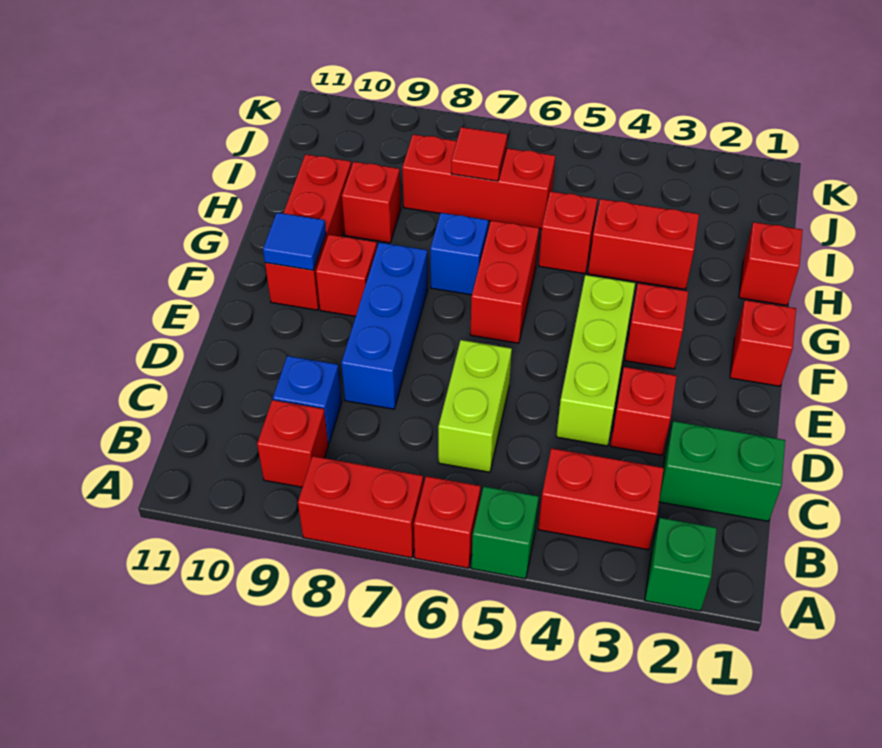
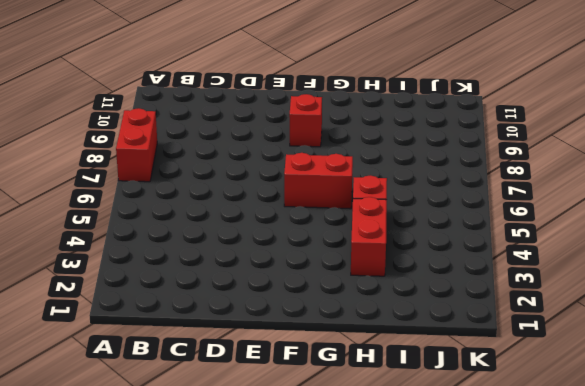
none -> green 1x1 brick [645,518,717,611]
none -> green 1x1 brick [471,487,539,579]
none -> red 1x1 brick [414,476,481,568]

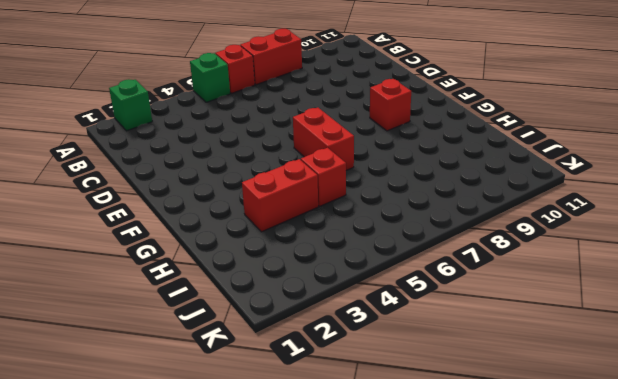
none -> red 1x2 brick [538,448,664,550]
none -> red 1x1 brick [257,400,328,487]
none -> green 1x2 brick [659,421,785,521]

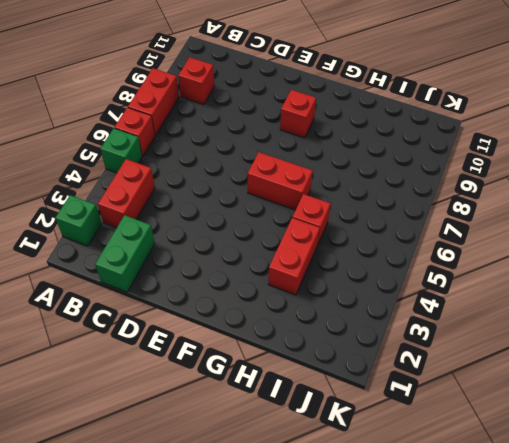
none -> lime 1x2 brick [438,340,512,472]
none -> blue 1x1 brick [273,356,342,444]
none -> red 1x1 brick [611,367,677,455]

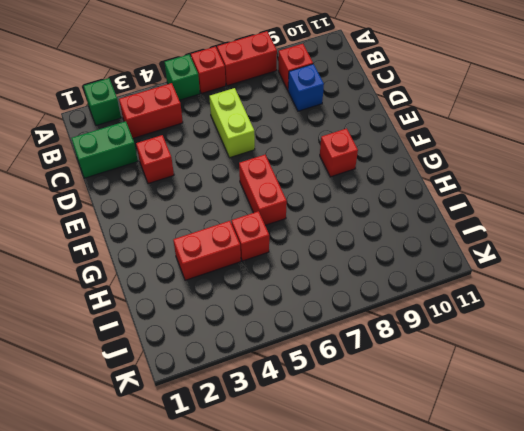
none -> lime 1x3 brick [556,275,635,446]
none -> blue 1x3 brick [341,242,428,409]
none -> red 1x1 brick [730,300,796,386]

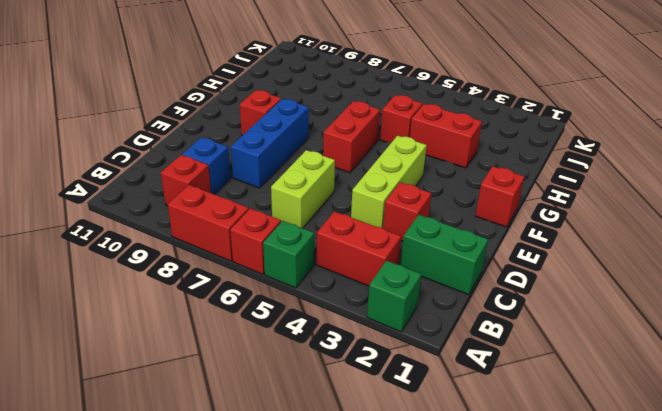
none -> red 1x1 brick [625,283,688,369]
none -> red 1x3 brick [265,154,351,310]
none -> blue 1x1 brick [430,213,488,295]

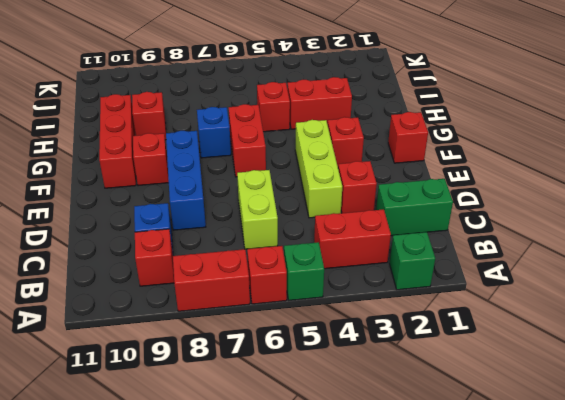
none -> red 1x1 brick [739,222,803,305]
none -> red 1x3 brick [402,134,555,229]
none -> blue 1x1 tile [263,213,326,270]

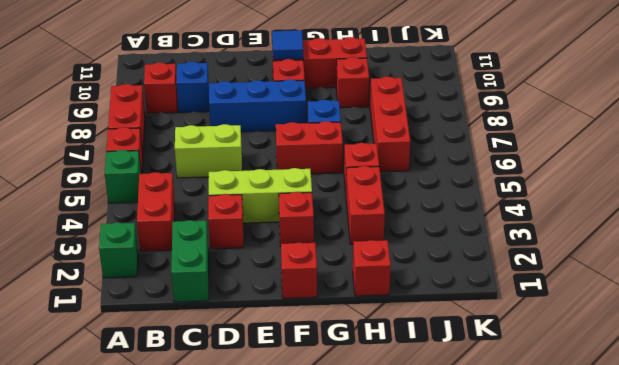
none -> red 1x1 tile [451,127,507,181]

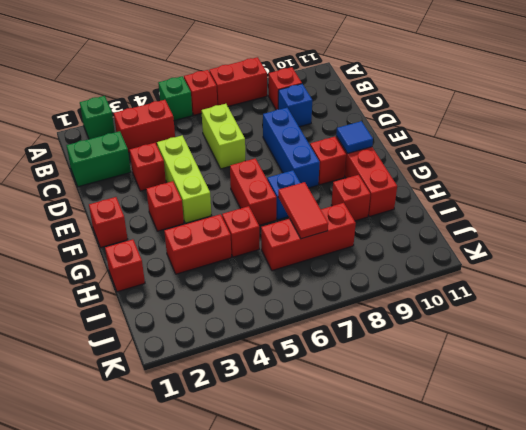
red 1x2 tile [278,182,328,239] -> red 1x1 tile [451,127,507,181]

